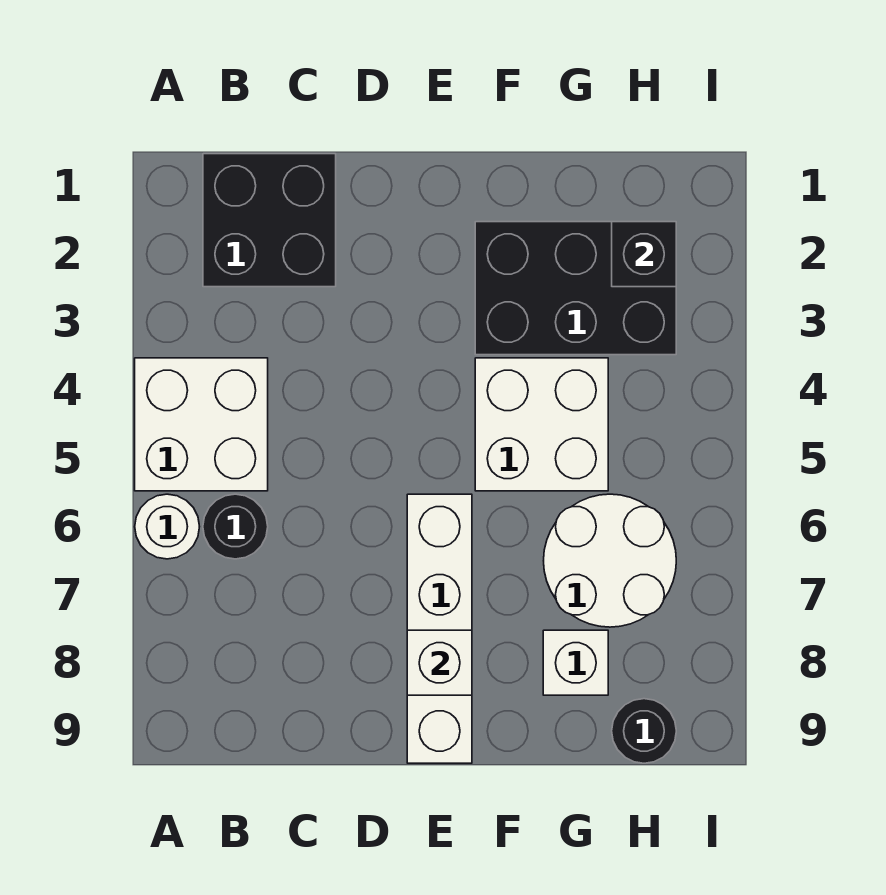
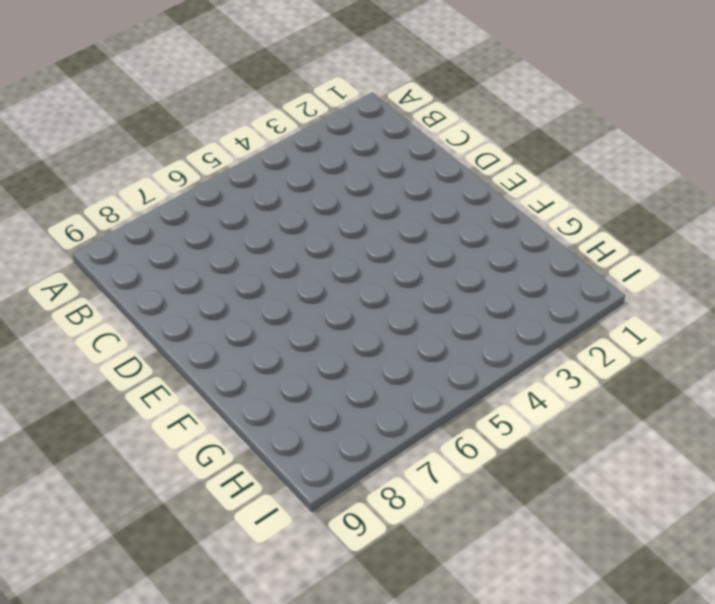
none -> white 2x2 brick [135,358,268,491]
none -> white 1x1 round brick [135,494,200,559]
none -> black 2x2 brick [203,154,336,287]

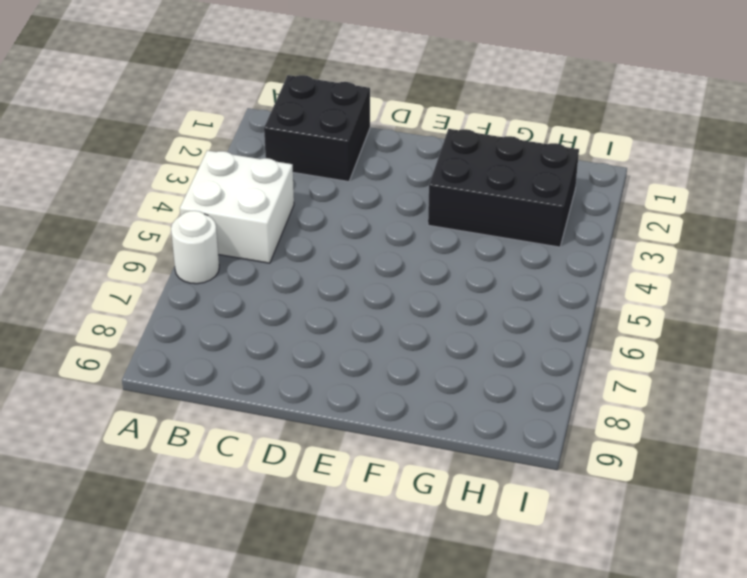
none -> black 1x1 round brick [203,494,268,559]
none -> white 1x4 brick [407,494,472,763]
none -> white 2x2 brick [475,358,608,491]

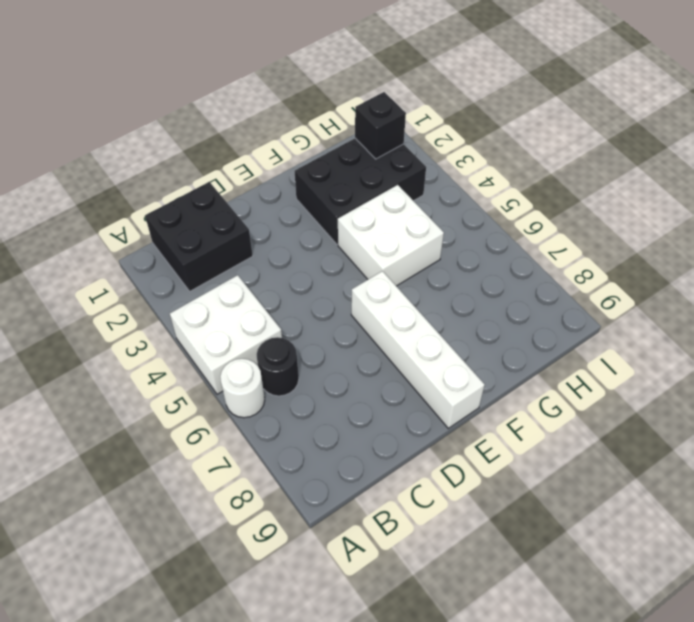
none -> white 2x2 round brick [544,494,676,627]
none -> white 1x1 brick [543,630,608,695]
none -> black 1x1 round brick [612,699,676,763]

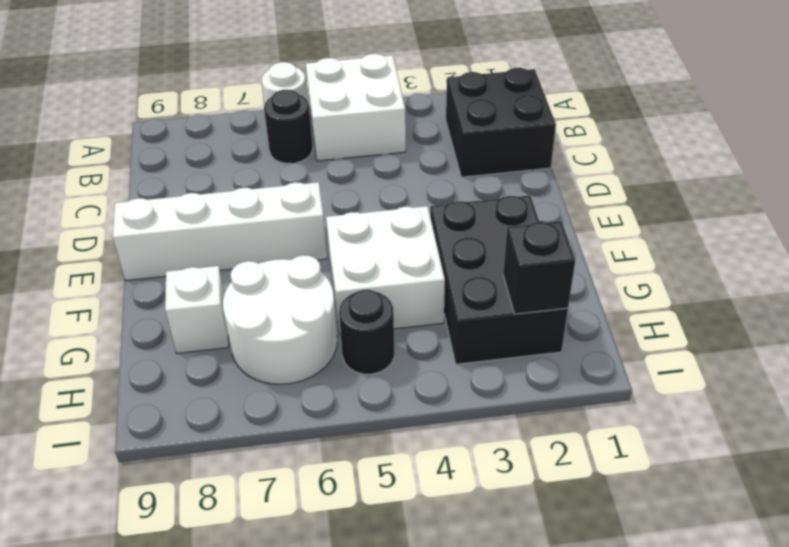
black 1x1 round brick [339,290,394,374] -> black 1x1 round brick moved to [612,699,676,763]
none -> white 1x1 brick [407,630,472,695]

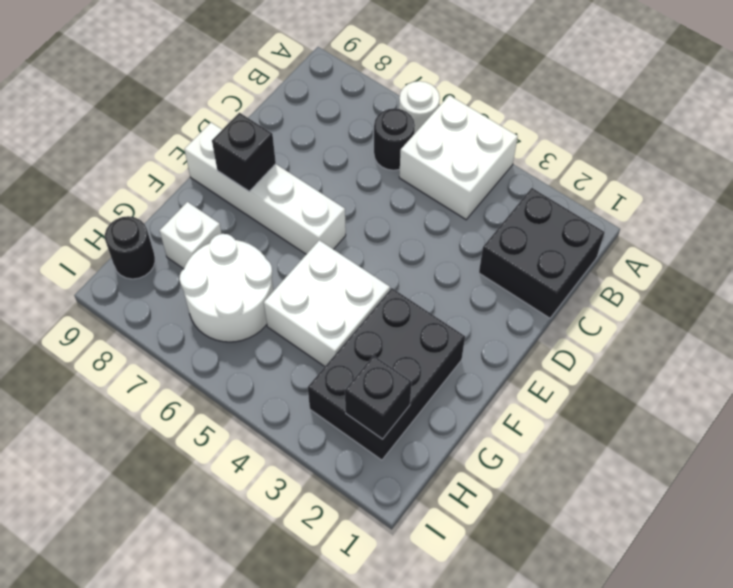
black 1x1 brick [212,113,276,191] -> white 1x1 brick [407,630,472,695]

